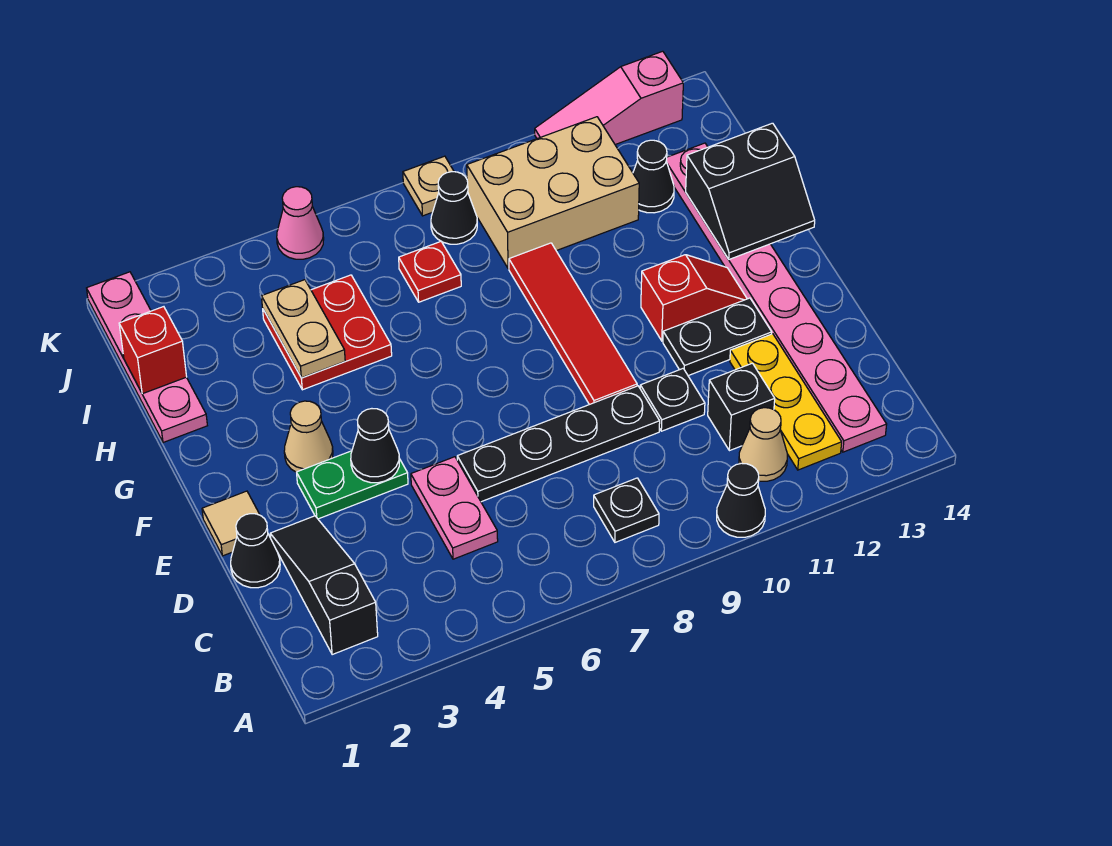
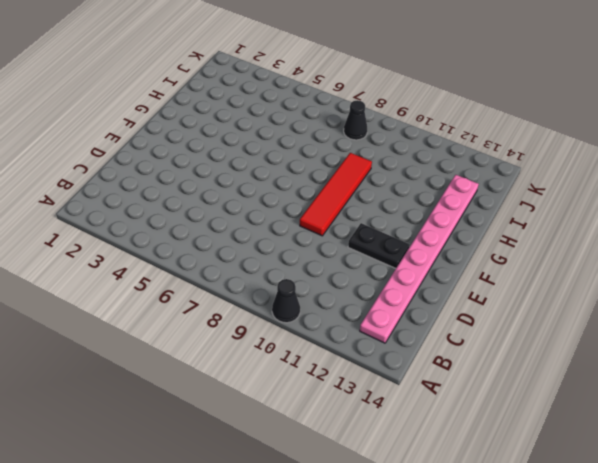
none -> black 1x3 slope [270,516,378,655]
none -> black 1x1 plate [594,478,659,542]
none -> tan 1x1 cone [739,408,787,481]
none -> yellow 1x3 plate [730,334,842,470]

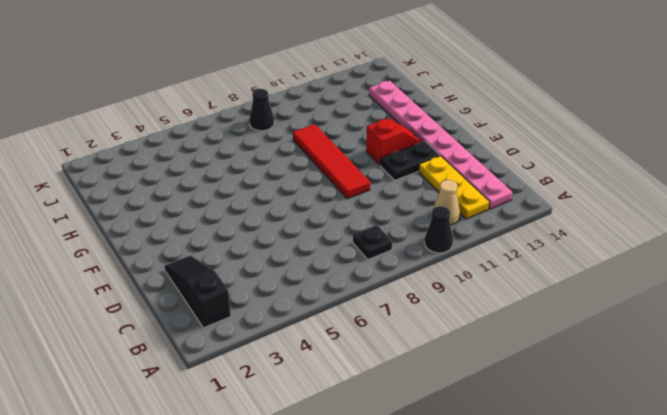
none -> pink 1x2 plate [411,457,498,559]
none -> black 1x1 brick [708,363,775,451]
none -> black 1x1 cone [231,514,280,588]
none -> black 1x4 plate [457,386,660,502]

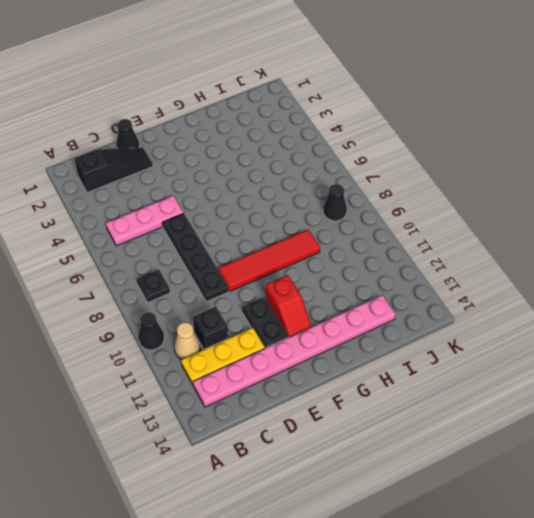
pink 1x3 plate [106,196,183,246] -> pink 1x2 plate [411,457,498,559]
none -> black 1x1 plate [640,369,705,431]
none -> tan 1x1 tile [202,491,260,556]
none -> green 1x2 plate [297,451,408,519]
none -> tan 1x1 cone [284,401,333,472]

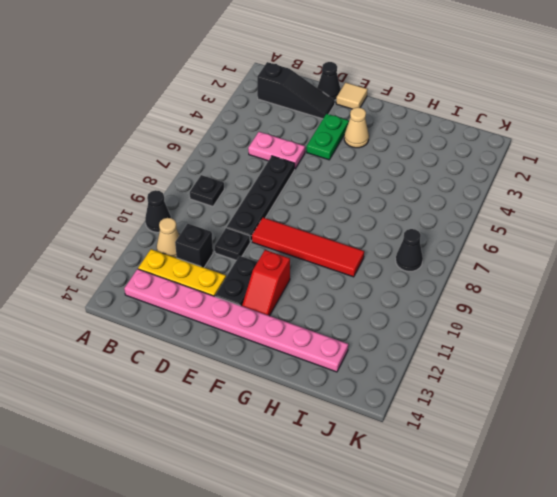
none -> pink 1x4 plate [87,272,207,443]
none -> red 2x2 plate [263,275,392,390]
none -> red 1x1 plate [399,242,461,302]
none -> tan 2x3 brick [467,117,639,269]

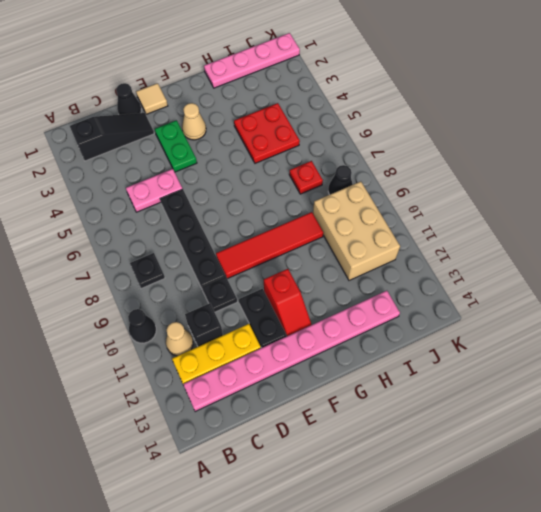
none -> black 1x1 cone [633,140,674,213]
none -> pink 1x1 cone [277,187,324,259]
none -> tan 1x1 plate [403,156,454,216]
none -> pink 1x3 slope [535,51,683,145]

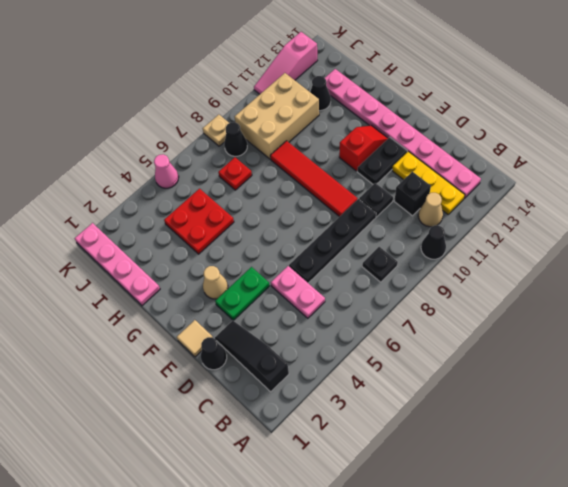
none -> black 1x1 cone [351,409,400,483]
none -> black 2x2 slope [686,123,815,259]
none -> tan 1x2 plate [261,280,345,378]
none -> red 1x1 brick [119,307,187,394]

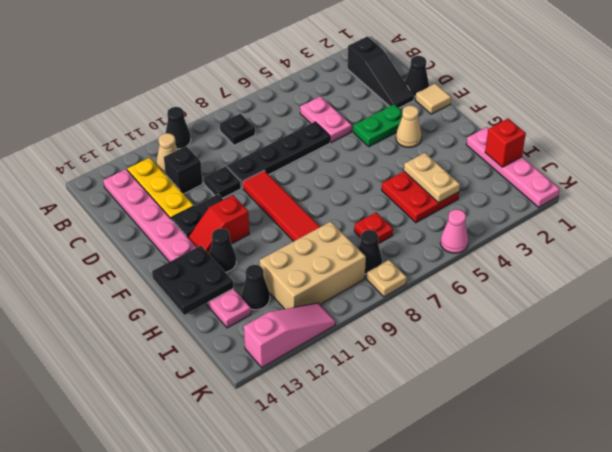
black 1x1 cone [209,228,236,272] -> black 1x1 cone moved to [351,409,400,483]
black 2x2 plate [152,246,234,315] -> black 2x2 slope [686,123,815,259]

